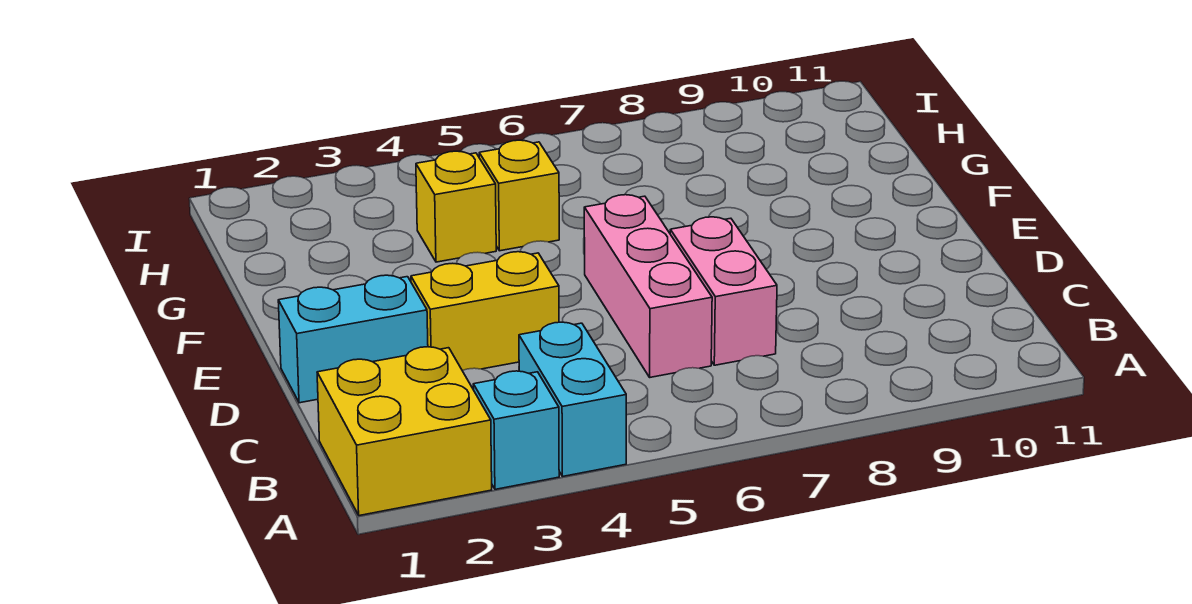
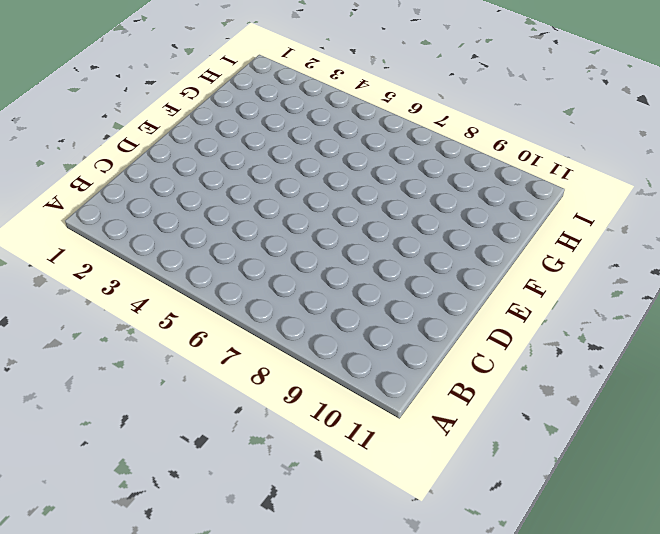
none -> yellow 2x2 brick [317,347,492,516]
none -> cyan 1x1 brick [473,371,559,489]

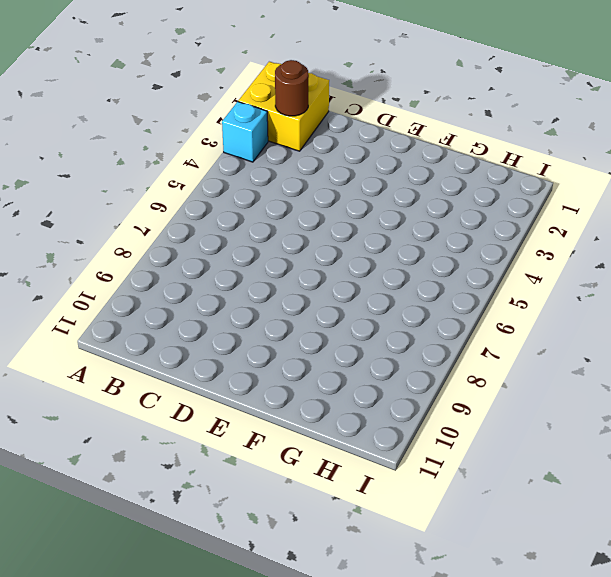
brown 1x1 round brick [275,60,309,116] -> none
none -> cyan 1x2 brick [519,322,626,477]
none -> pink 1x3 brick [584,195,712,377]

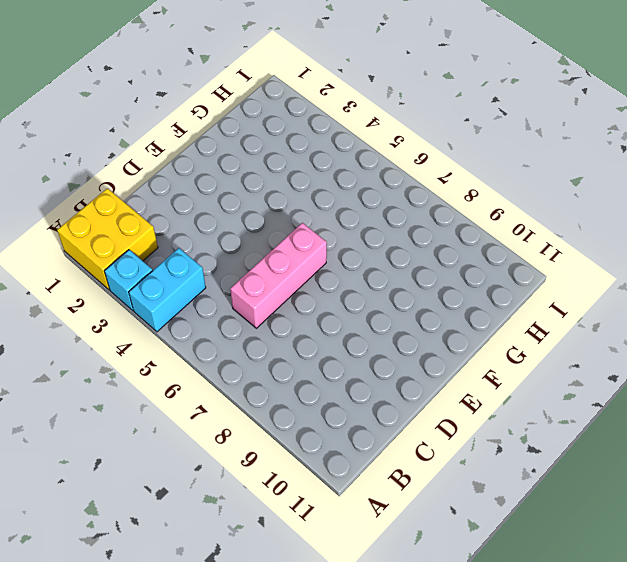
none -> pink 1x2 brick [670,217,777,365]
none -> cyan 1x2 brick [278,275,428,403]

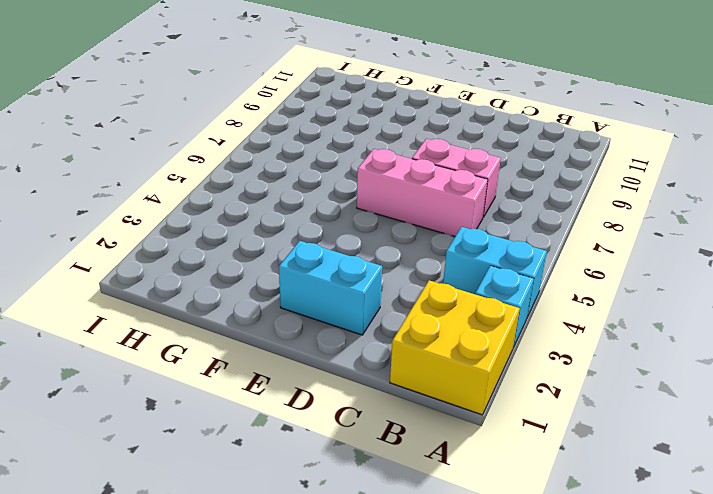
cyan 1x2 brick [279,241,382,335] -> cyan 1x2 brick turned to [278,275,428,403]
none -> yellow 1x2 brick [411,252,559,370]
none -> yellow 1x1 brick [416,151,496,262]

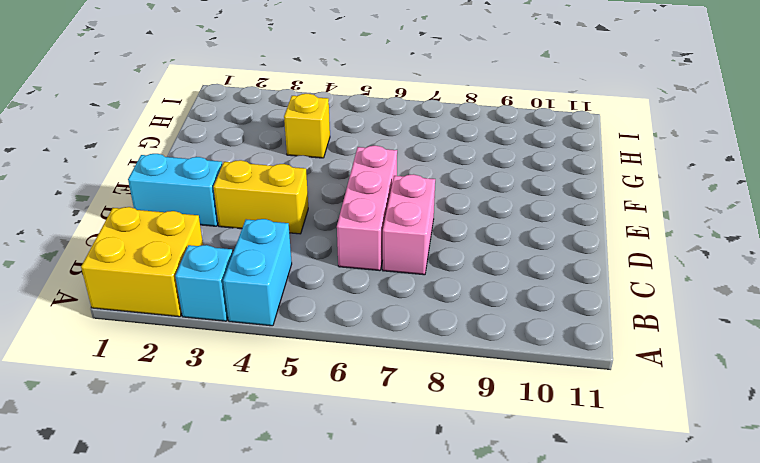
none -> yellow 1x1 brick [479,140,559,251]

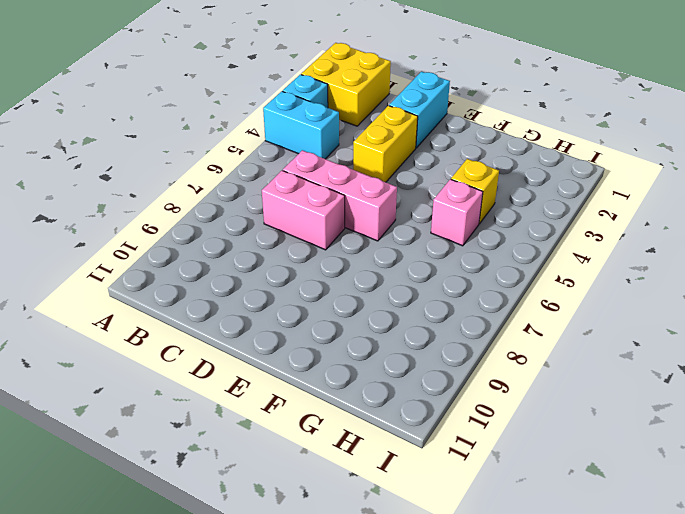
pink 1x1 brick [431,179,483,246] -> yellow 1x1 brick [479,140,559,251]

